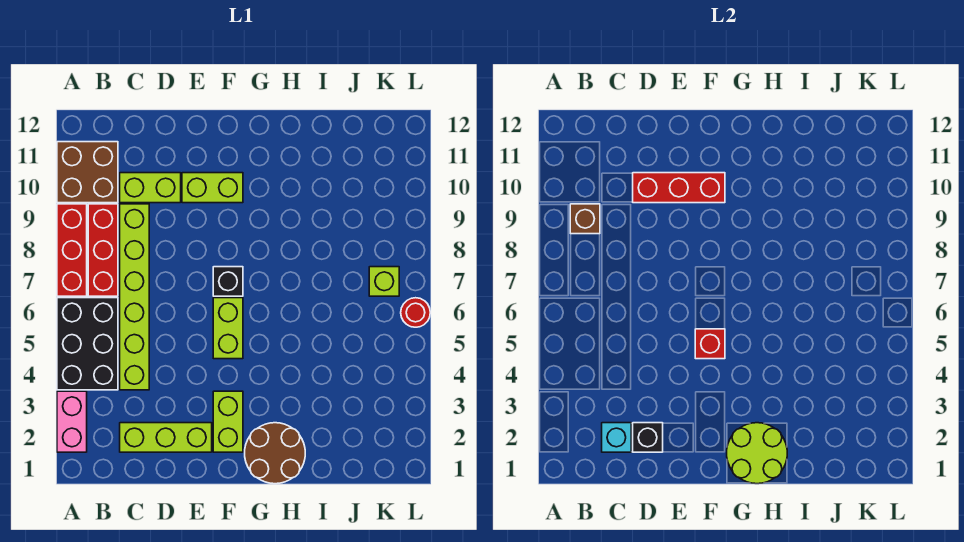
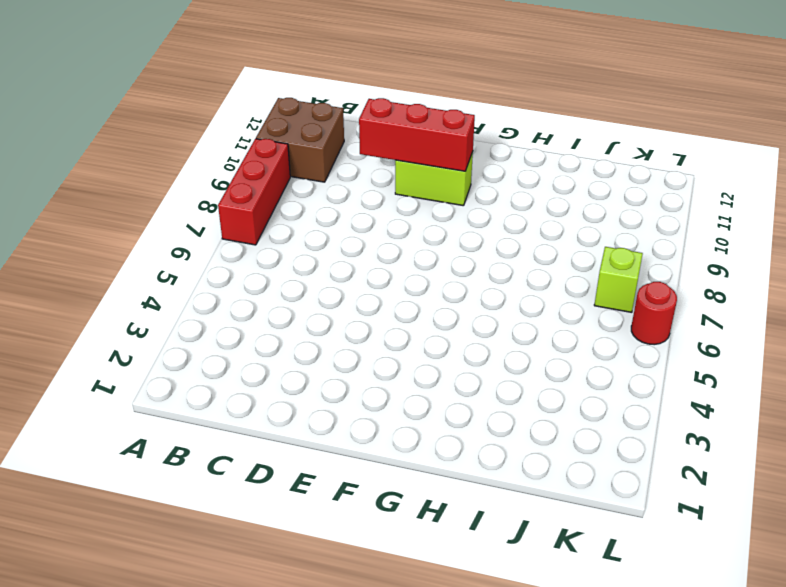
none -> pink 1x2 brick [57,391,87,452]
none -> black 2x3 brick [57,298,118,390]
none -> red 1x3 brick [88,204,118,296]

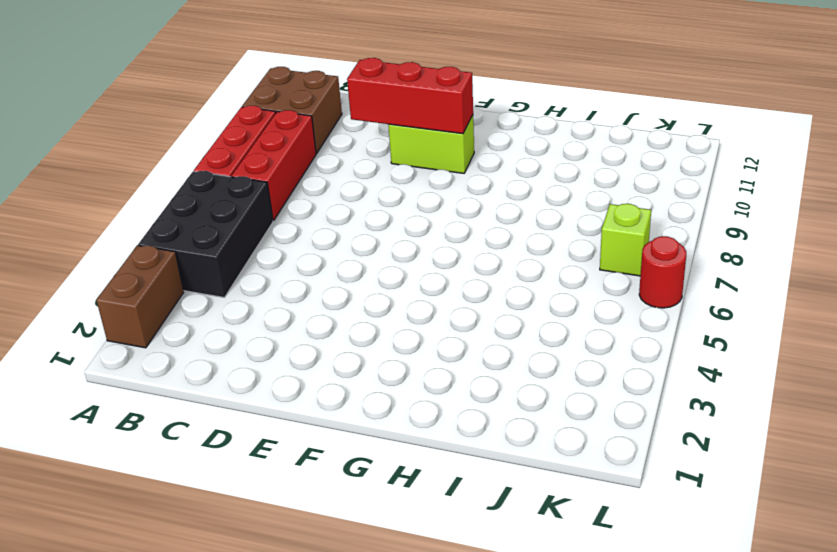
brown 1x2 brick [96,245,184,348] -> pink 1x2 brick [57,391,87,452]
none -> lime 1x3 brick [120,423,212,452]
none -> lime 1x6 brick [120,204,149,390]
none -> lime 1x2 brick [120,173,181,203]

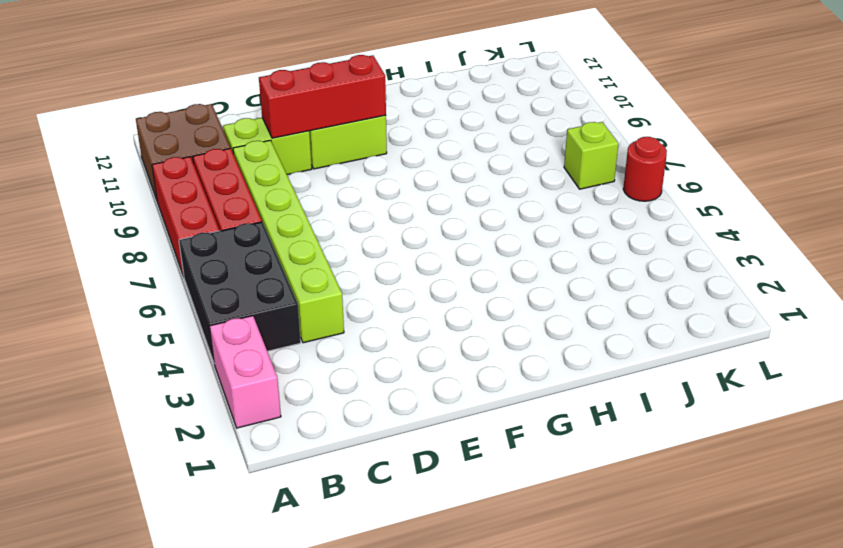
none -> lime 1x3 brick [120,423,212,452]
none -> lime 1x2 brick [213,391,243,452]
none -> lime 1x2 brick [213,298,243,359]

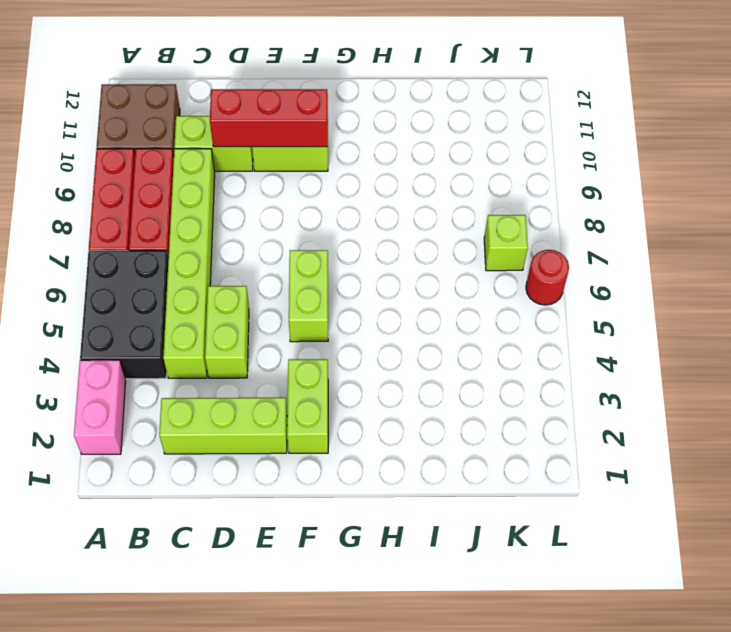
lime 1x2 brick [205,286,249,378] -> none
none -> black 1x1 brick [213,267,243,296]
none -> brown 2x2 round brick [245,423,305,484]
none -> brown 1x1 brick [570,204,600,234]

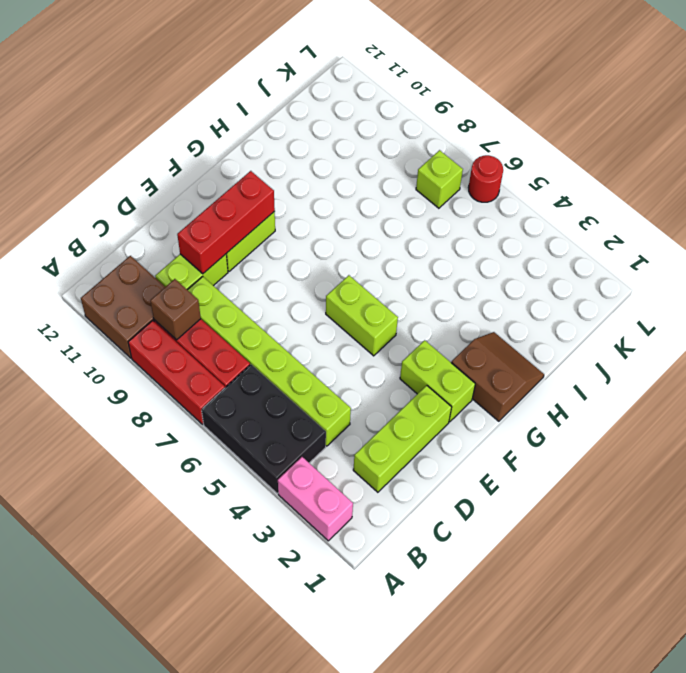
brown 2x2 slope [451,332,544,421] -> brown 2x2 round brick [245,423,305,484]
none -> black 1x1 brick [213,267,243,296]
none -> cyan 1x1 brick [602,423,631,452]
none -> black 1x1 brick [633,423,663,452]

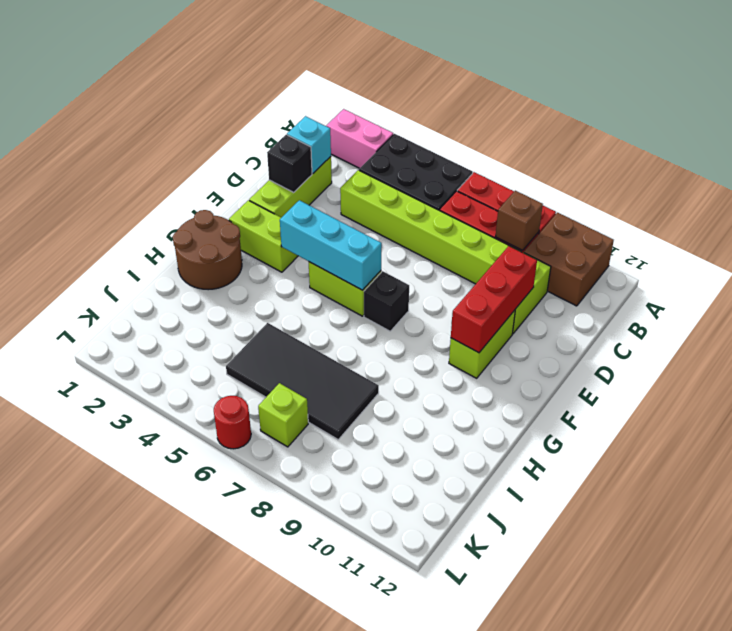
cyan 1x3 brick [280,200,382,290] -> red 1x1 brick [695,329,725,359]
black 2x4 tile [226,323,379,439] -> none
none -> lime 2x2 round brick [727,423,787,484]

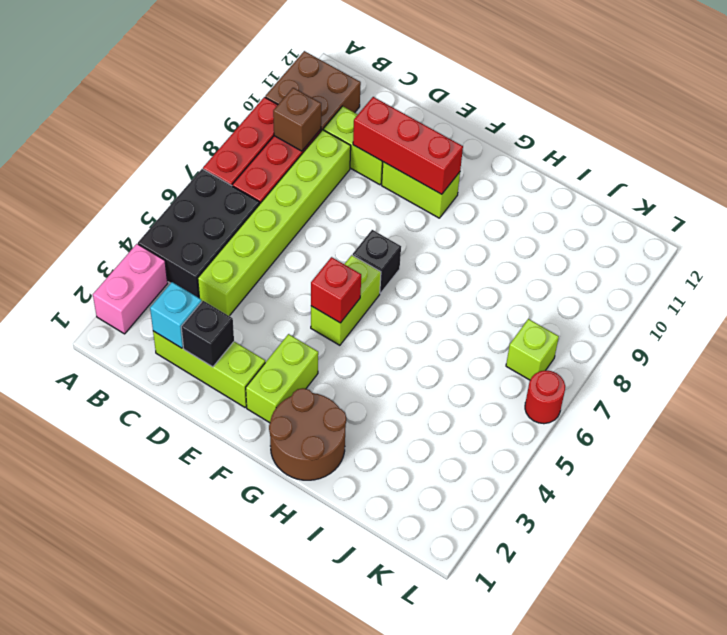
none -> lime 2x2 round brick [727,423,787,484]

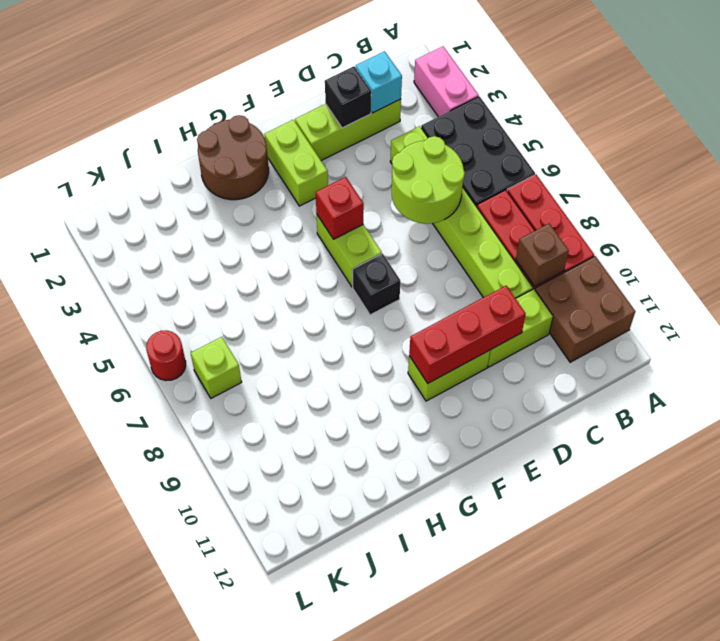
lime 2x2 round brick [392,136,465,224] -> lime 2x2 round brick moved to [727,423,787,484]

